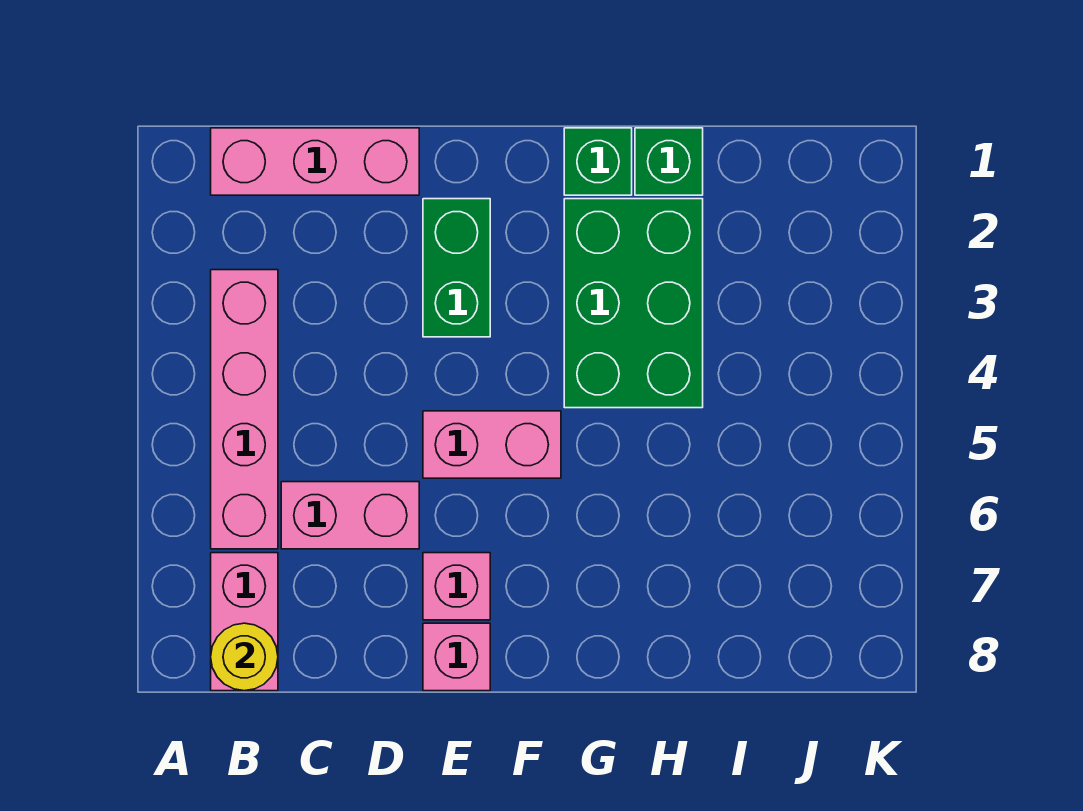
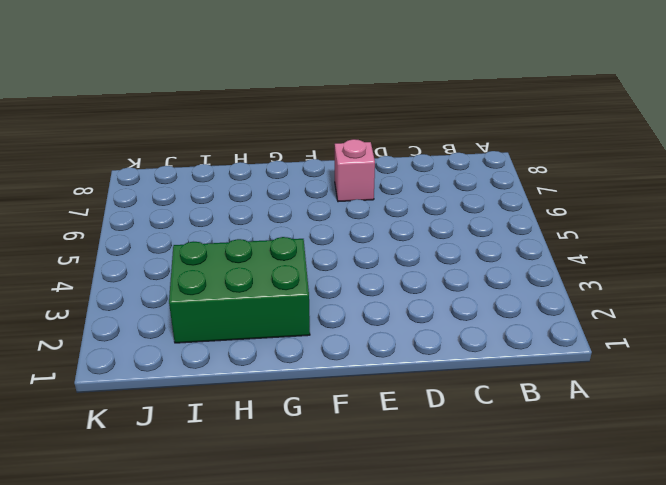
green 2x3 brick [169,237,310,343] -> green 2x3 brick turned to [564,199,703,408]
none -> pink 1x3 brick [211,128,419,195]
none -> pink 1x4 brick [211,270,278,549]
none -> pink 1x2 brick [211,553,278,691]

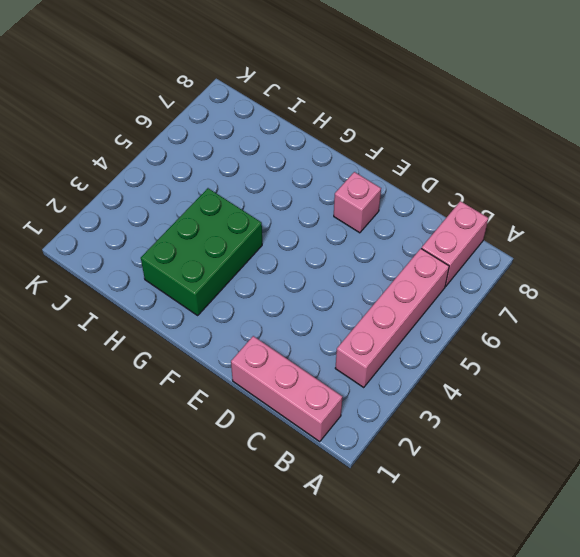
none -> pink 1x2 brick [281,482,419,549]
none -> green 1x2 brick [423,199,490,337]
none -> pink 1x2 brick [423,411,561,478]

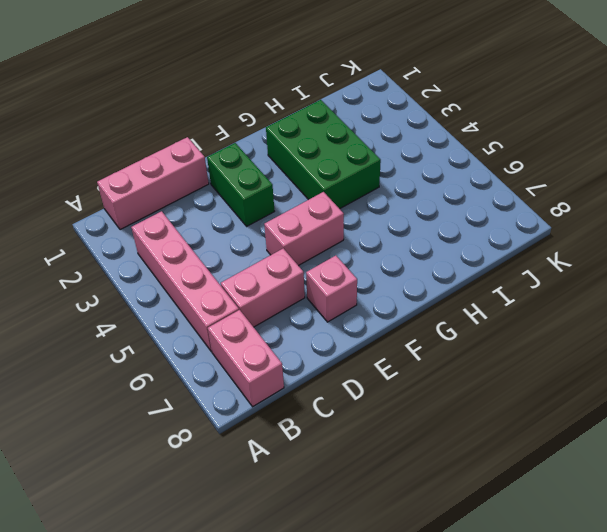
none -> pink 1x1 brick [423,623,490,691]
none -> green 1x1 brick [564,128,632,195]
none -> green 1x1 brick [635,128,703,195]

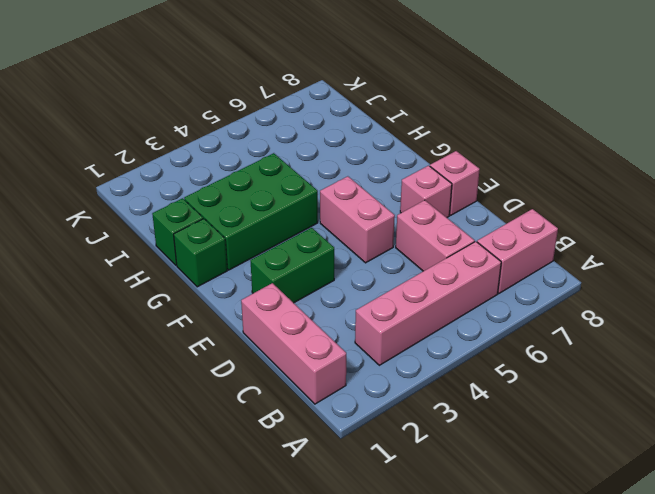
none -> yellow 1x1 round brick [211,623,278,691]

